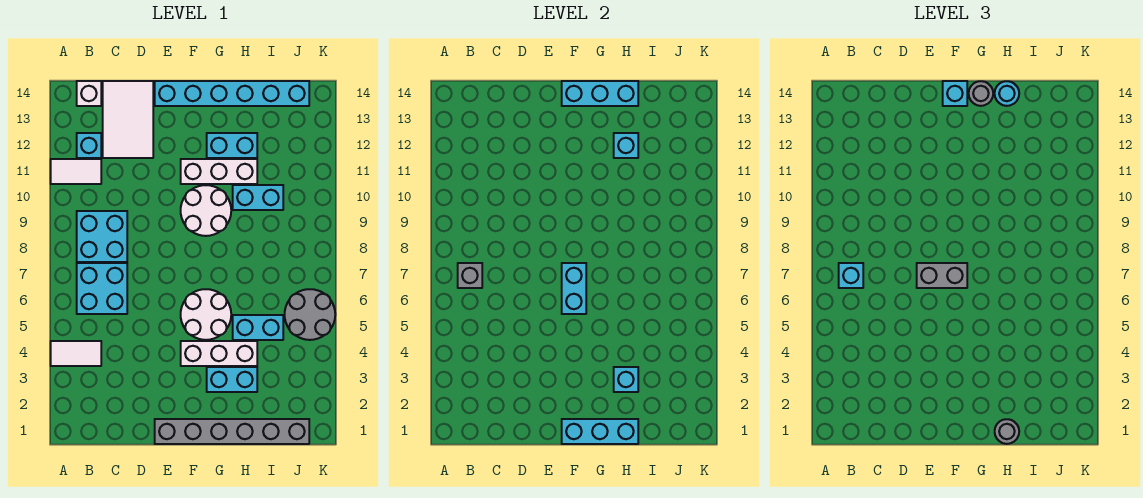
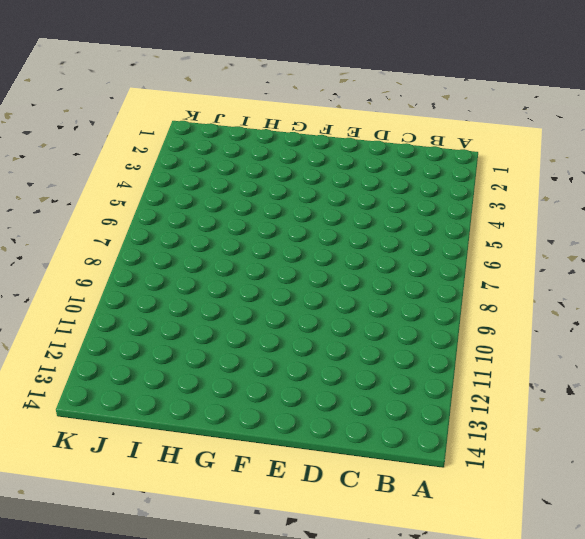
none -> white 1x2 tile [51,341,101,366]
none -> white 1x2 tile [51,159,101,184]
none -> cyan 2x2 brick [77,263,127,314]
none -> cyan 2x2 brick [77,211,127,262]

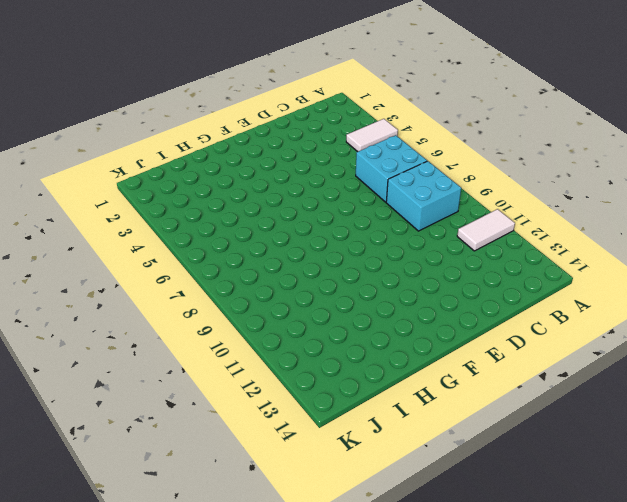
none -> cyan 1x1 brick [77,133,101,158]
none -> white 1x1 brick [77,81,101,106]
none -> white 2x3 tile [103,81,153,158]
none -> grey 1x6 brick [155,419,309,444]

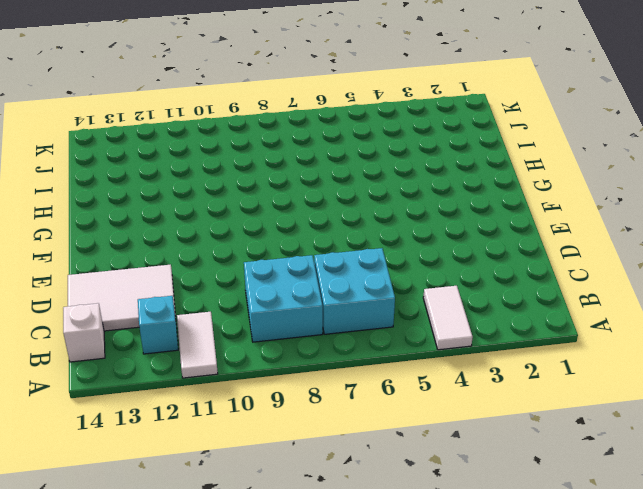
none -> grey 1x6 brick [155,419,309,444]
none -> cyan 1x6 brick [155,81,309,106]
none -> white 1x3 brick [181,341,257,366]
none -> white 2x2 round brick [181,289,231,340]

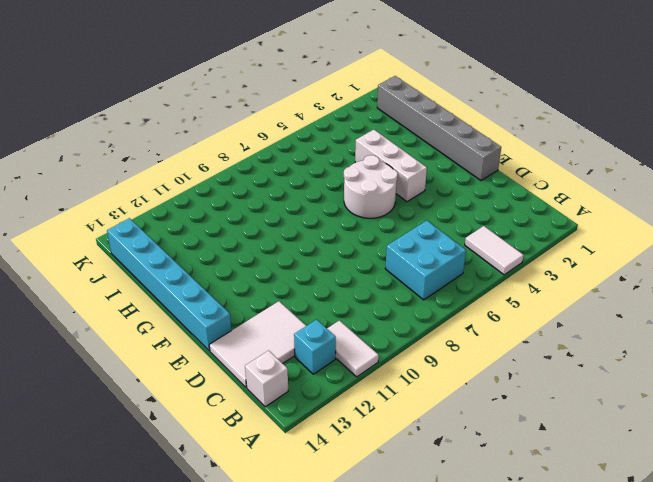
none -> cyan 2x2 brick [77,211,127,262]
none -> white 2x2 round brick [181,185,231,236]
none -> white 1x3 brick [181,159,257,184]
none -> cyan 1x2 brick [207,367,257,392]

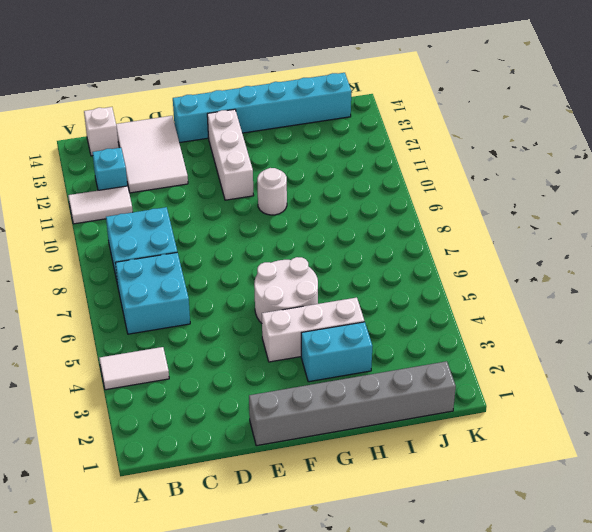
white 1x3 brick [207,109,254,200] -> white 1x3 brick turned to [181,159,257,184]
white 1x1 round brick [257,168,287,215] -> white 2x2 round brick [181,185,231,236]
none -> cyan 1x2 brick [207,133,257,158]
none -> cyan 1x2 brick [233,315,283,340]
none -> cyan 1x2 brick [233,185,283,210]
none -> grey 2x2 round brick [285,289,335,340]

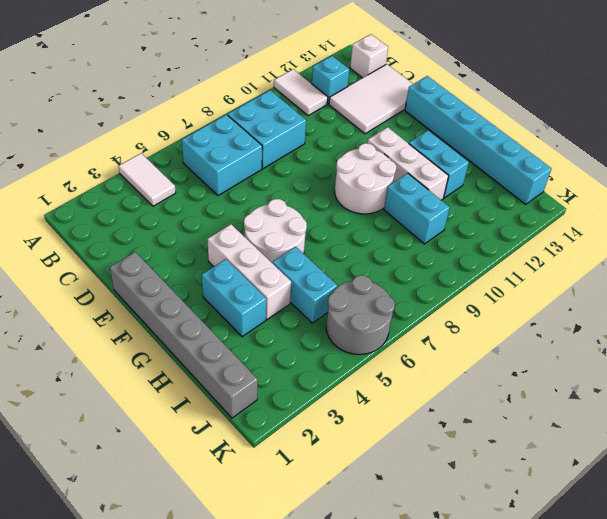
none -> grey 1x1 brick [458,263,482,288]
none -> cyan 1x3 brick [562,419,638,444]
none -> cyan 1x2 brick [562,263,586,314]
none -> cyan 1x3 brick [562,81,638,106]

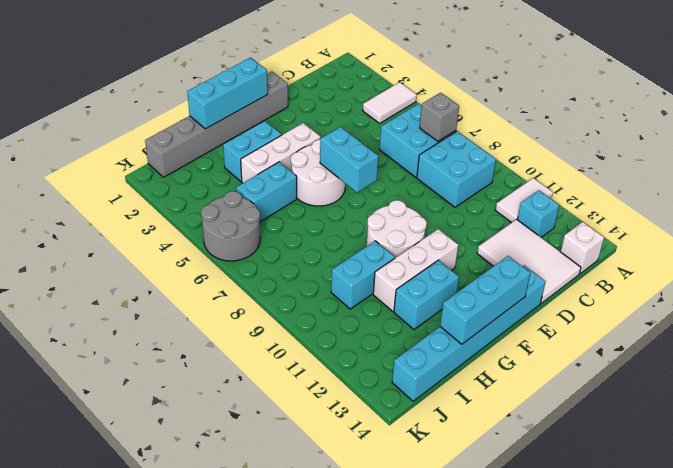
none -> cyan 1x1 brick [614,367,638,392]
none -> cyan 1x1 brick [614,133,638,158]
none -> cyan 1x1 brick [839,263,863,288]
none -> grey 1x2 brick [917,263,967,288]

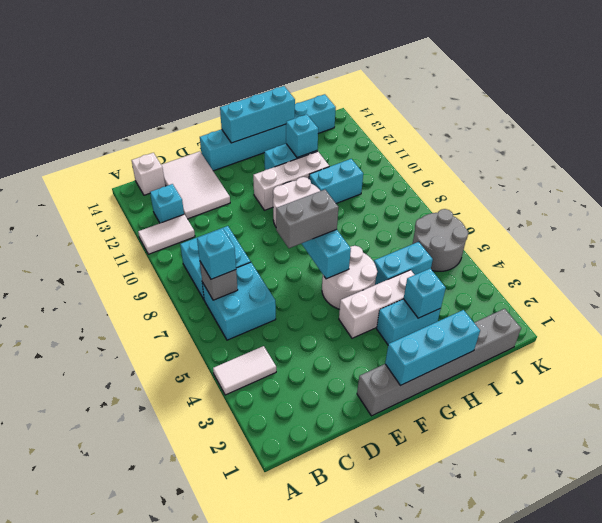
none -> cyan 1x1 brick [943,81,967,106]
none -> grey 1x1 round brick [969,81,993,106]
none -> grey 1x1 round brick [995,419,1019,444]
none -> cyan 1x1 round brick [995,81,1019,106]

